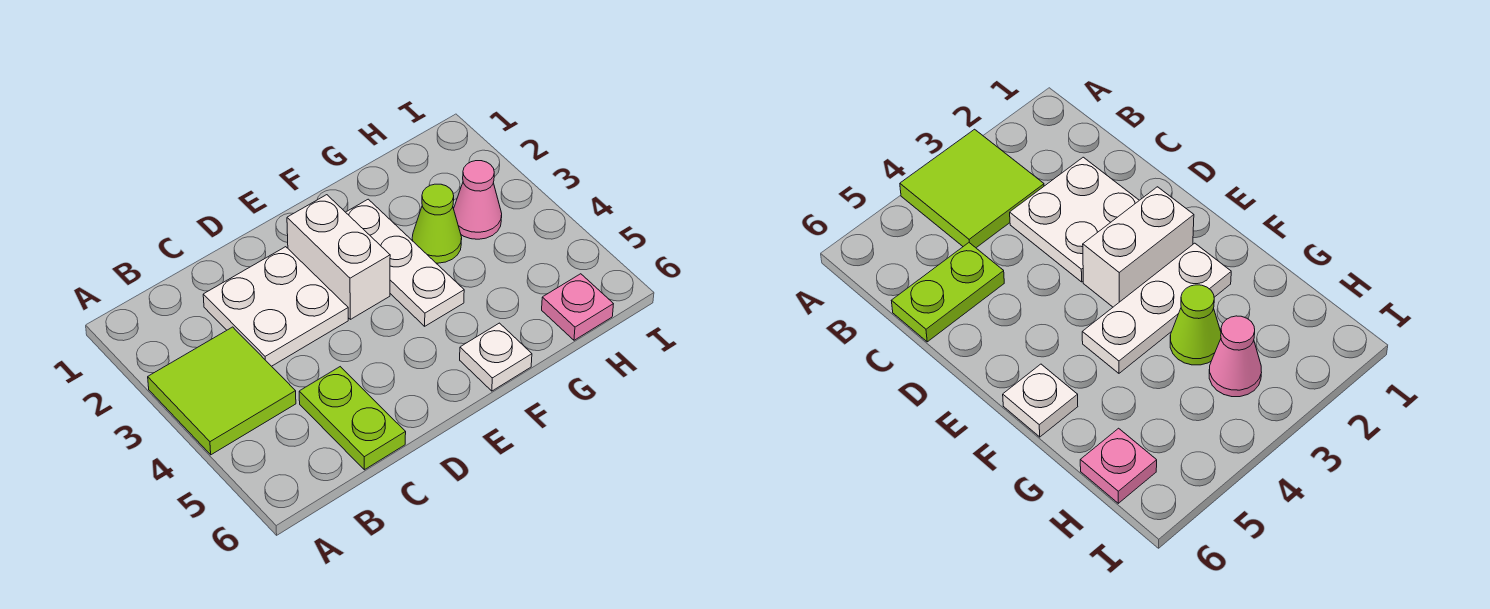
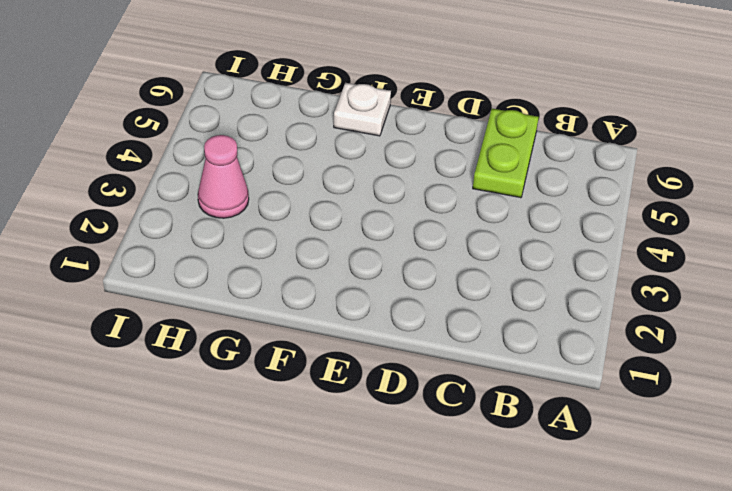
none -> lime 2x2 tile [148,327,296,455]
none -> white 2x2 plate [203,247,348,366]

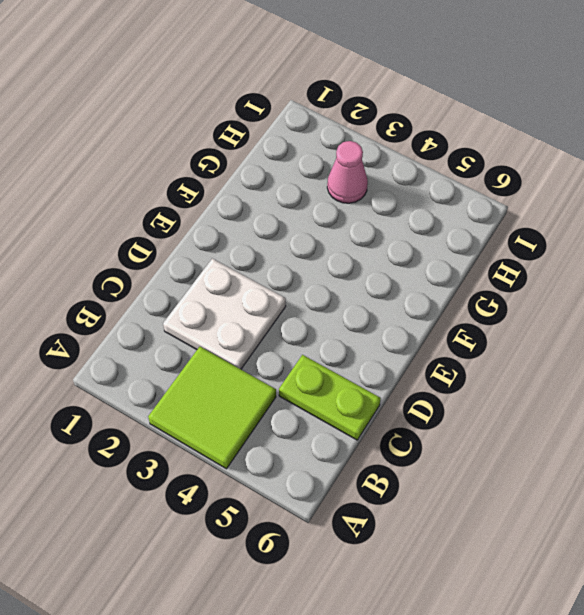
none -> white 1x2 brick [287,195,390,319]
none -> white 1x3 plate [346,199,464,326]

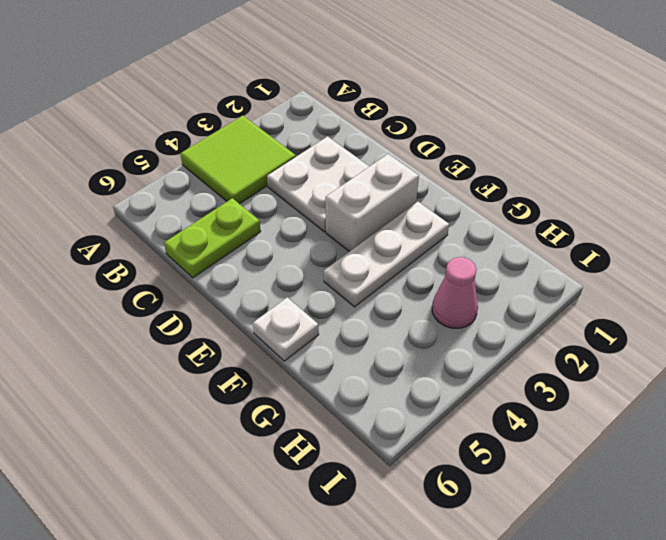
none -> lime 1x1 cone [412,184,462,263]
none -> pink 1x1 plate [542,274,613,340]

